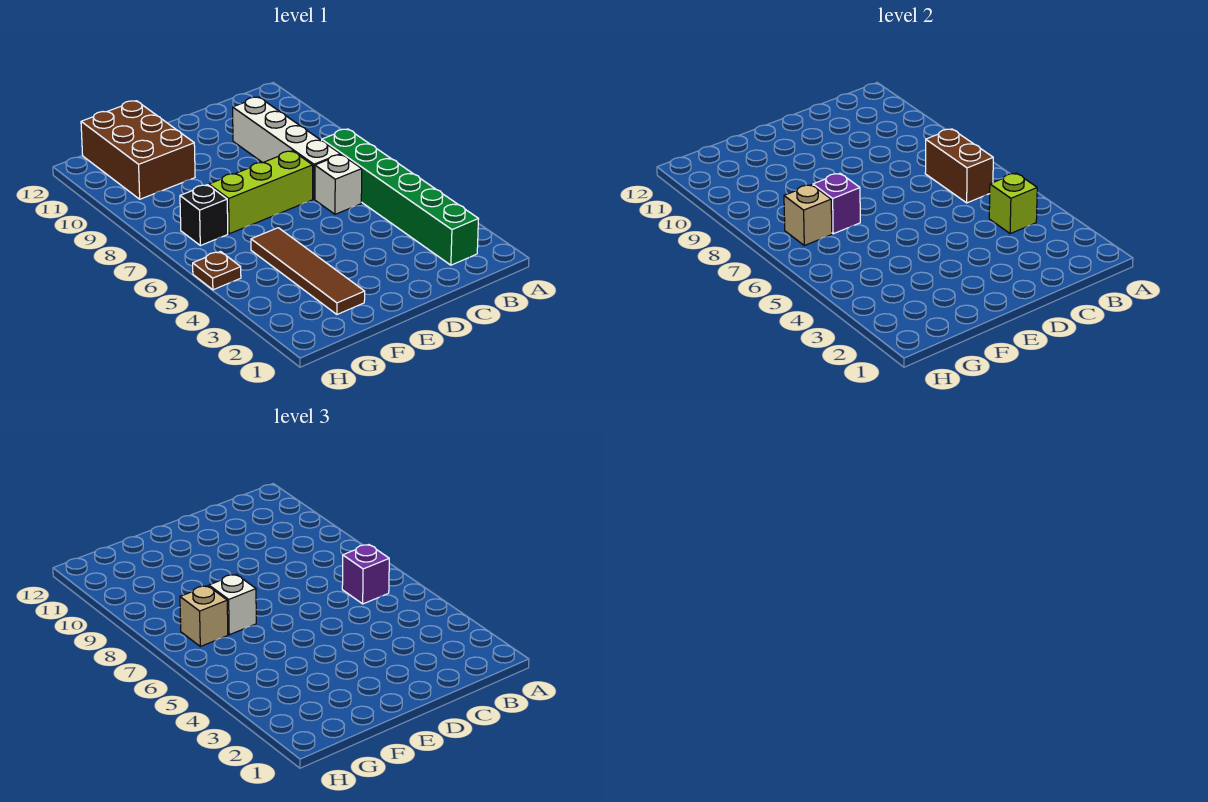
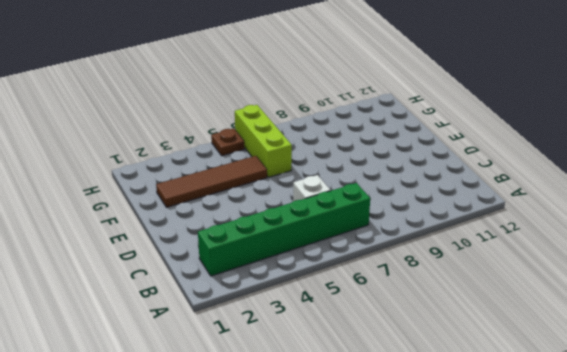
lime 1x3 brick [235,105,292,177] -> lime 1x3 brick moved to [209,151,313,234]
none -> white 1x4 brick [233,97,340,199]
none -> brown 2x3 brick [81,101,195,199]
none -> black 1x1 brick [180,185,228,246]

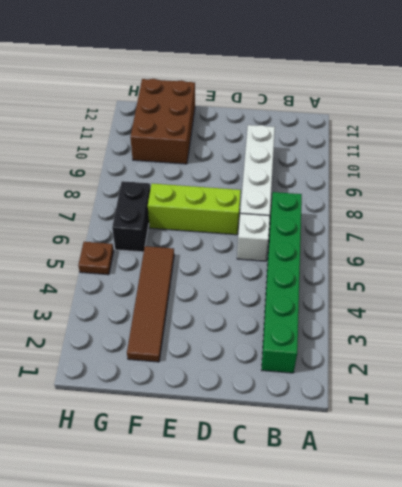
black 1x2 brick [112,181,150,252] -> black 1x1 brick [180,185,228,246]
none -> lime 1x1 brick [989,173,1037,234]
none -> brown 1x2 brick [925,129,993,203]
none -> purple 1x1 brick [813,173,860,234]

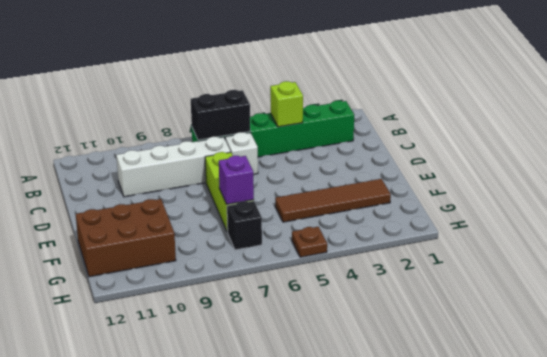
black 1x2 brick [191,90,250,140] -> brown 1x2 brick [925,129,993,203]
none -> tan 1x1 brick [784,185,832,246]
none -> purple 1x1 brick [342,545,389,604]
none -> white 1x1 brick [209,574,256,635]

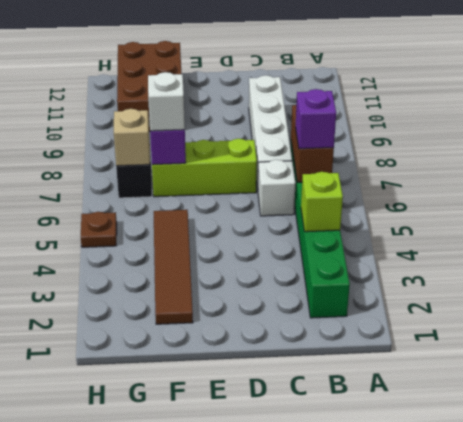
none -> tan 1x1 brick [180,586,228,647]

